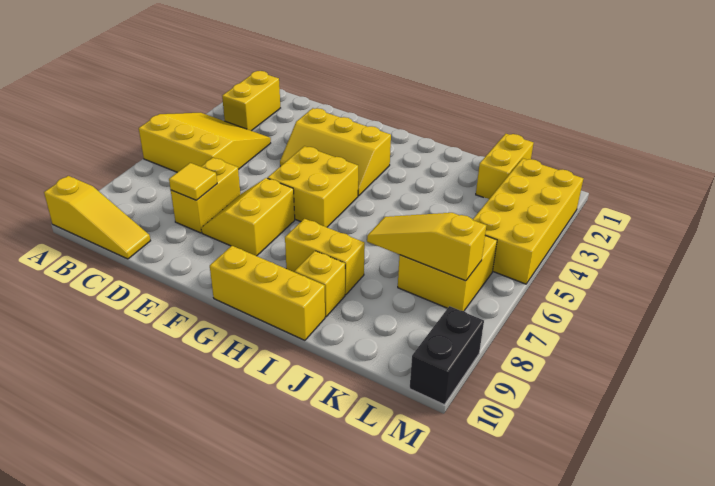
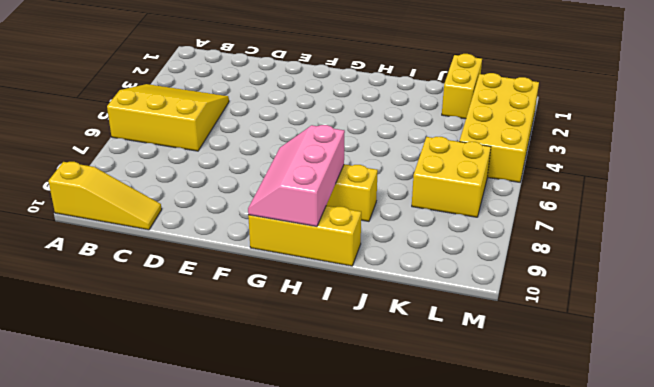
pink 2x3 slope [248,125,345,227] -> none
none -> yellow 1x2 brick [222,71,280,131]
none -> yellow 1x2 brick [171,158,240,233]
none -> yellow 2x3 slope [280,108,391,196]

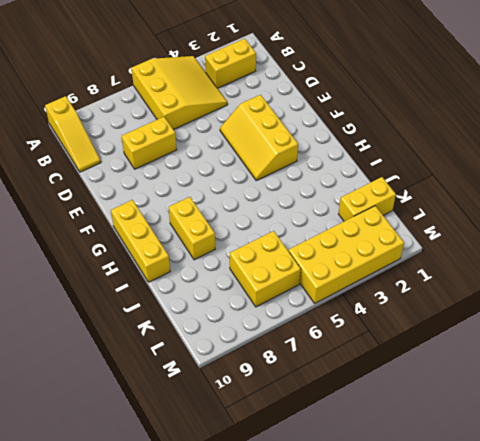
none -> yellow 2x2 slope [201,178,295,256]
none -> yellow 2x2 brick [268,146,358,227]
none -> yellow 1x1 brick [295,251,345,317]

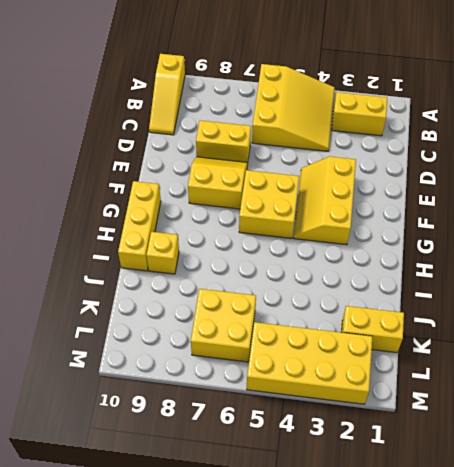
none -> yellow 1x2 brick [285,219,365,295]
none -> black 1x2 brick [410,306,484,405]
none -> yellow 1x1 tile [169,163,217,200]

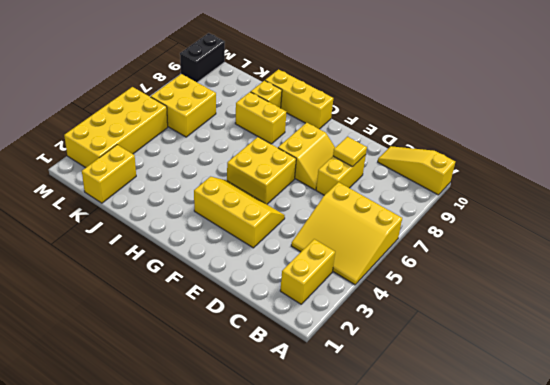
none -> yellow 1x3 slope [367,213,486,281]

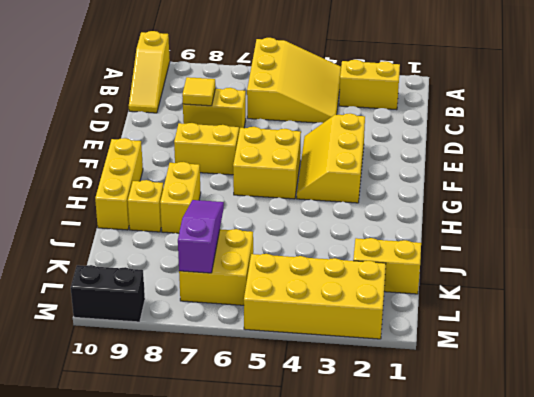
purple 1x3 slope [178,200,224,273] -> yellow 1x3 slope [367,213,486,281]

